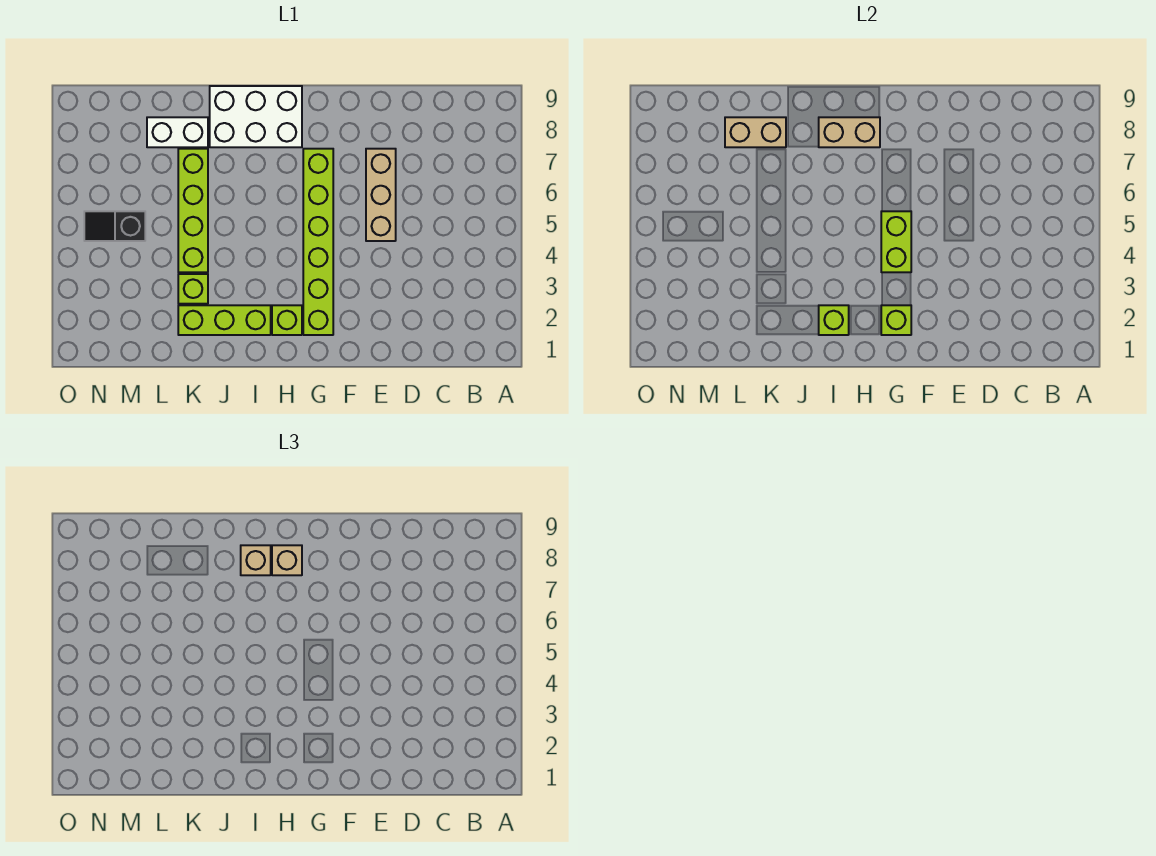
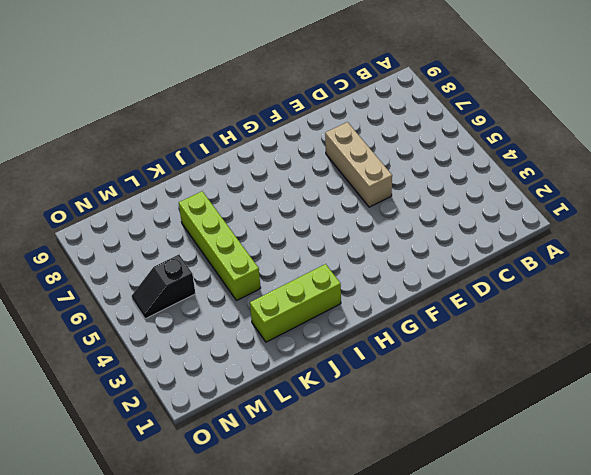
none -> lime 1x6 brick [303,149,333,335]
none -> lime 1x1 brick [272,305,302,335]
none -> white 2x3 brick [210,86,302,147]

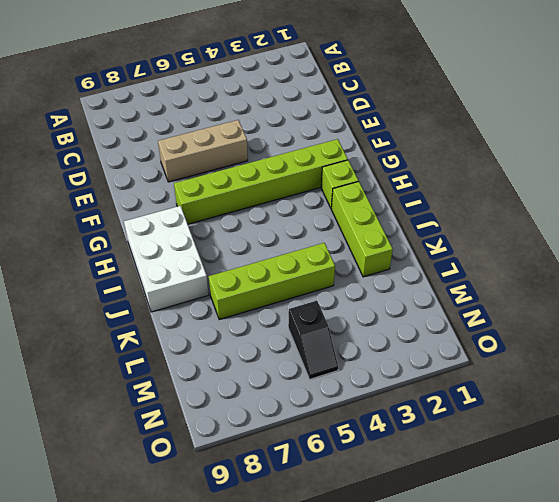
none -> lime 1x1 brick [178,274,208,304]
none -> white 1x2 brick [147,117,208,147]
none -> lime 1x1 brick [881,305,911,335]

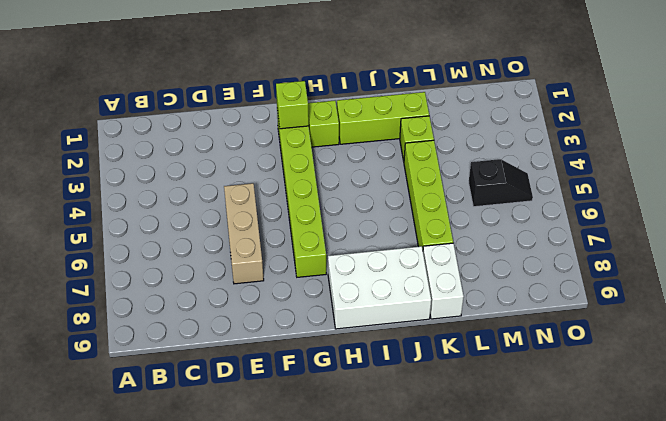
white 1x2 brick [423,243,464,319] -> white 1x2 brick turned to [147,117,208,147]
none -> lime 1x2 brick [881,211,911,272]
none -> tan 1x2 brick [819,117,880,147]
none -> lime 1x1 brick [819,305,849,335]

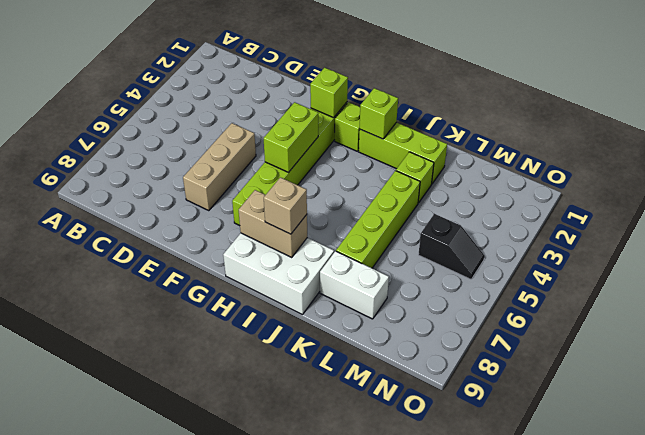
none -> tan 1x2 brick [725,117,786,147]
none -> tan 1x1 brick [272,545,302,575]

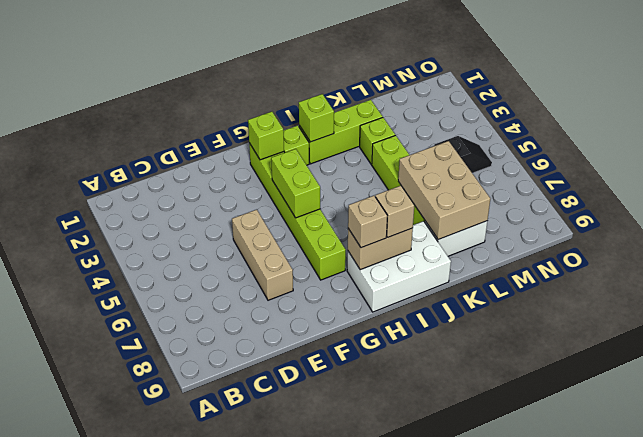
tan 2x3 brick [398,141,490,240] -> tan 1x2 brick [725,117,786,147]

